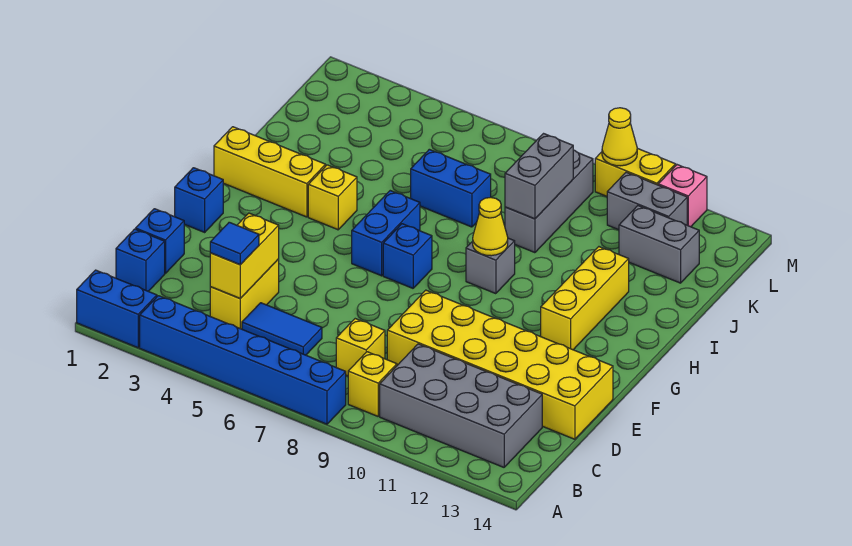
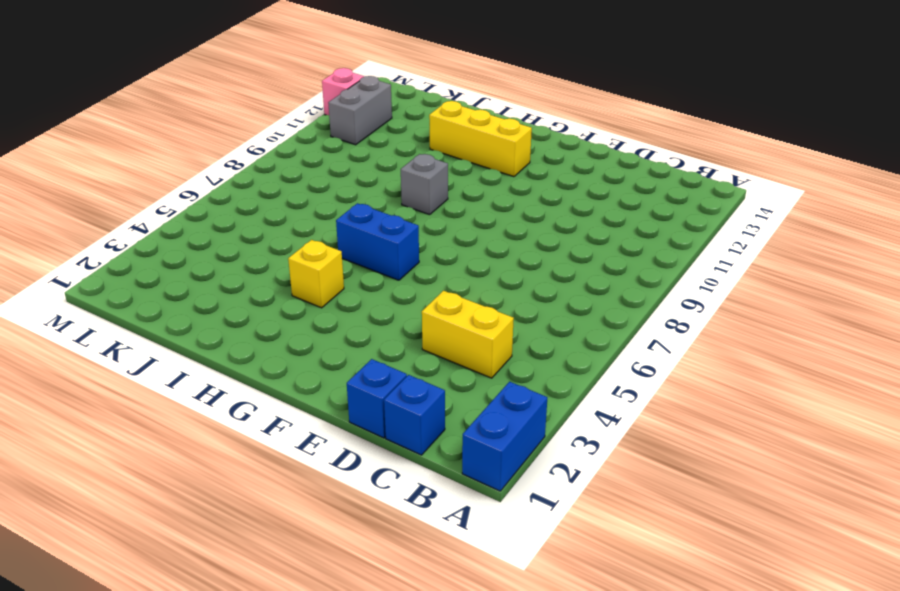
none -> blue 1x6 brick [140,296,346,424]
none -> yellow 1x1 brick [348,352,397,416]
none -> grey 2x4 brick [380,344,542,467]

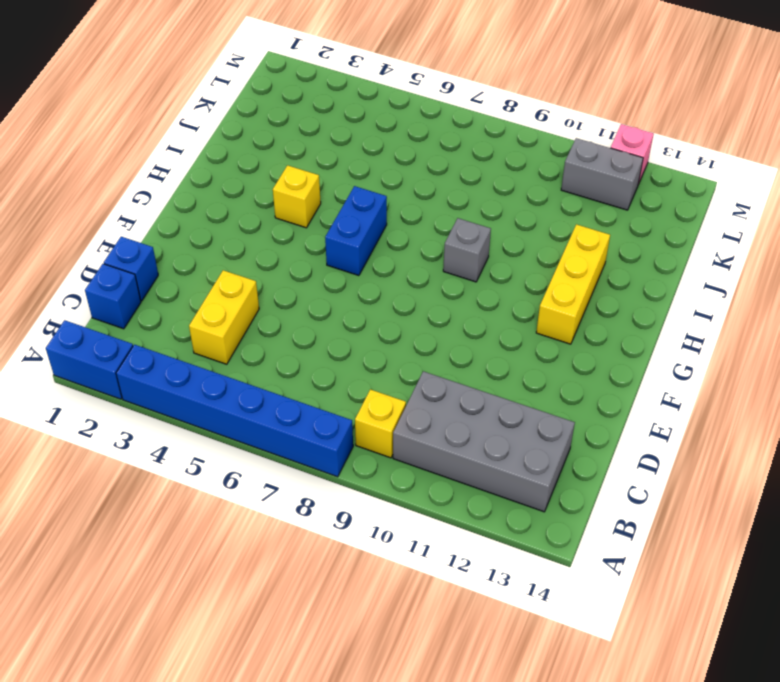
none -> blue 1x2 tile [242,303,322,355]
none -> yellow 1x1 brick [336,319,385,376]
none -> yellow 2x6 brick [387,290,613,439]

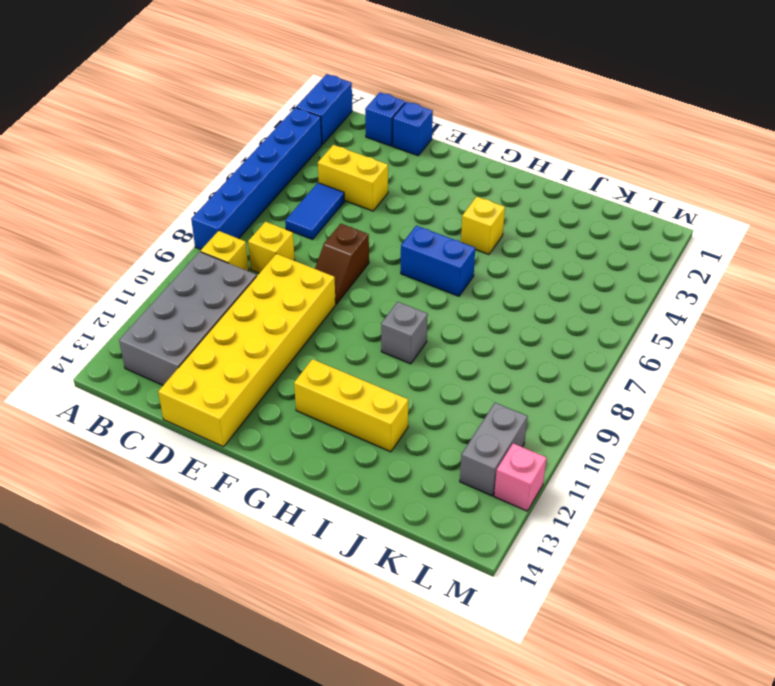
brown 1x2 slope [315,224,369,304] -> none
none -> blue 1x1 brick [175,168,223,232]
none -> blue 1x1 brick [383,224,432,288]
none -> yellow 1x3 brick [214,127,326,217]

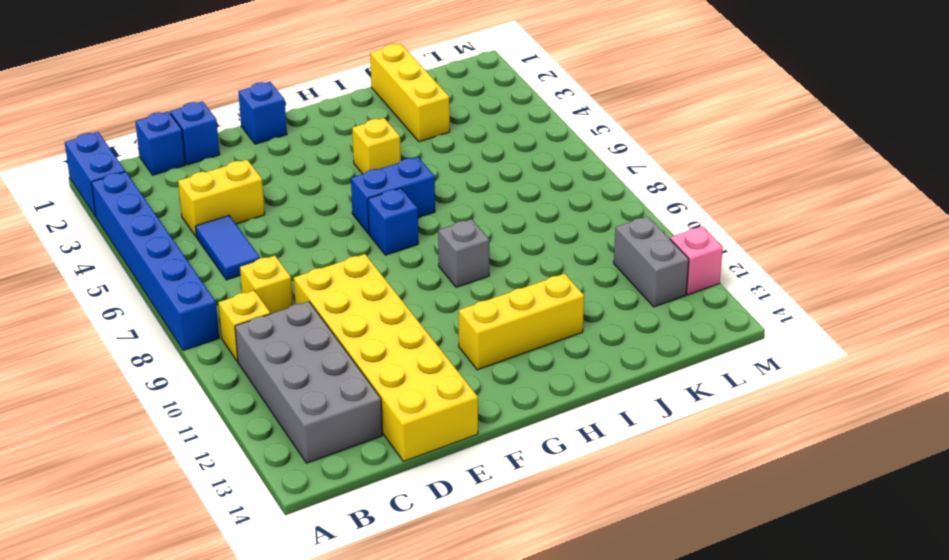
yellow 1x3 brick [370,44,450,142] -> yellow 1x3 brick moved to [214,127,326,217]
none -> blue 1x2 brick [411,149,491,227]
none -> grey 1x3 brick [505,150,593,253]
none -> grey 1x2 brick [619,206,699,283]

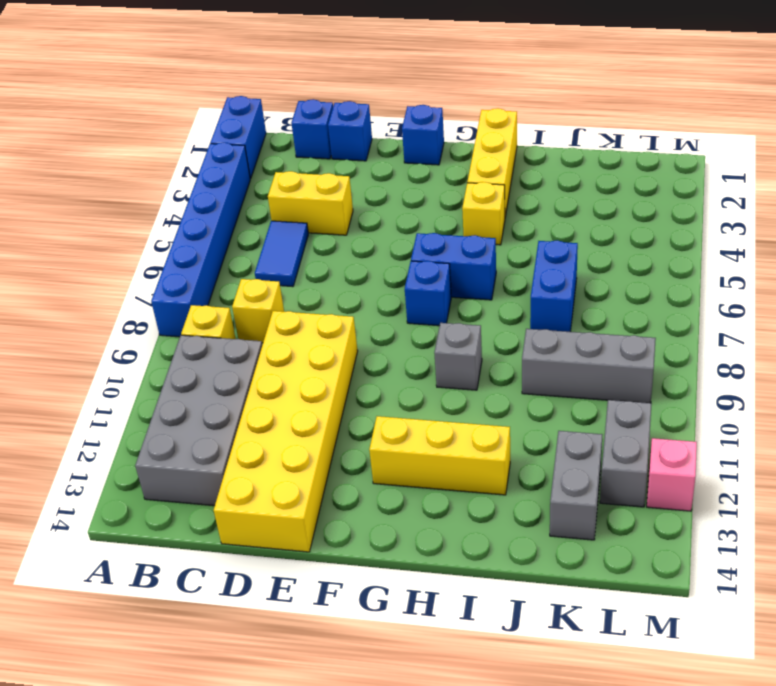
none -> yellow 1x2 brick [595,148,676,196]
none -> yellow 1x2 brick [210,213,279,298]
none -> yellow 1x1 cone [473,197,508,256]

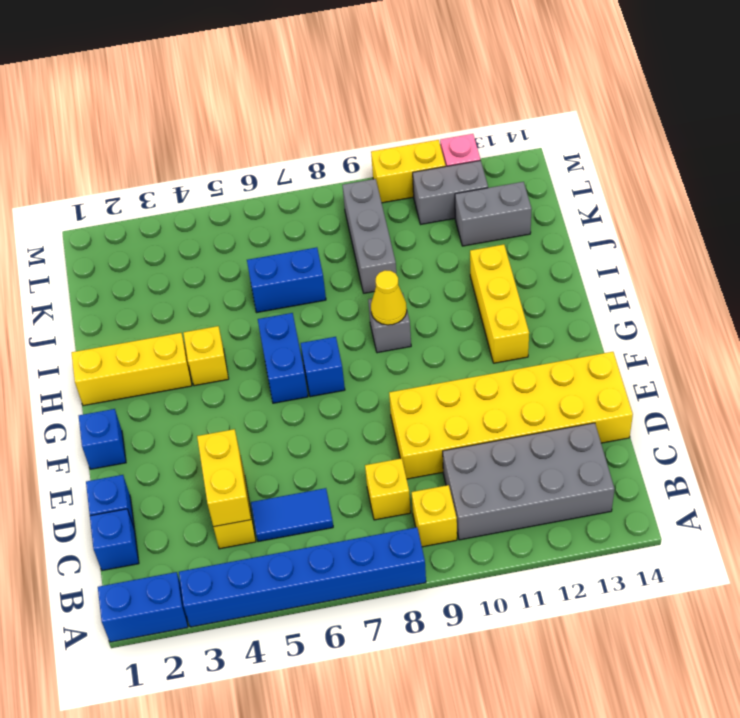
none -> grey 1x2 brick [505,134,573,219]
none -> yellow 1x1 cone [602,108,637,166]
none -> blue 1x1 tile [210,222,259,265]

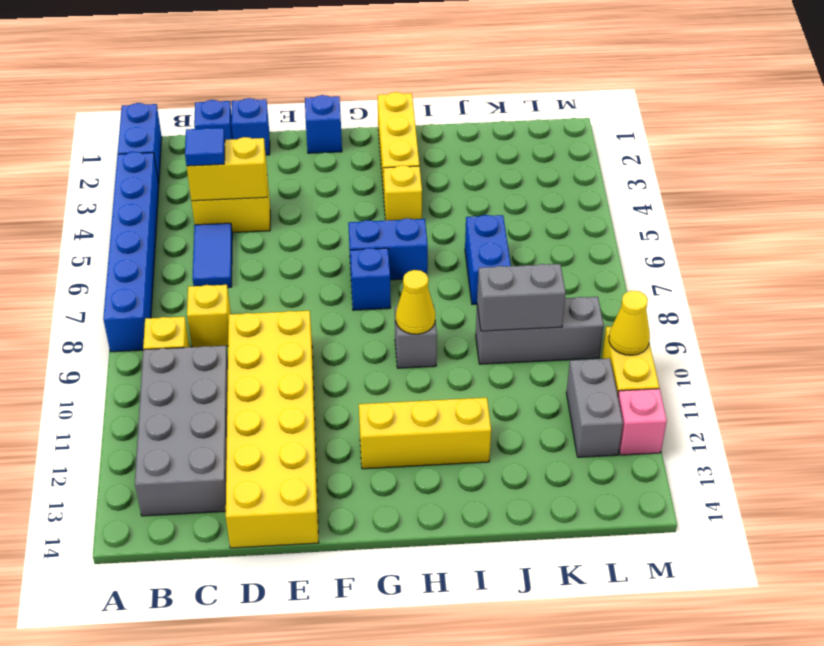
none -> grey 1x2 brick [619,206,699,283]

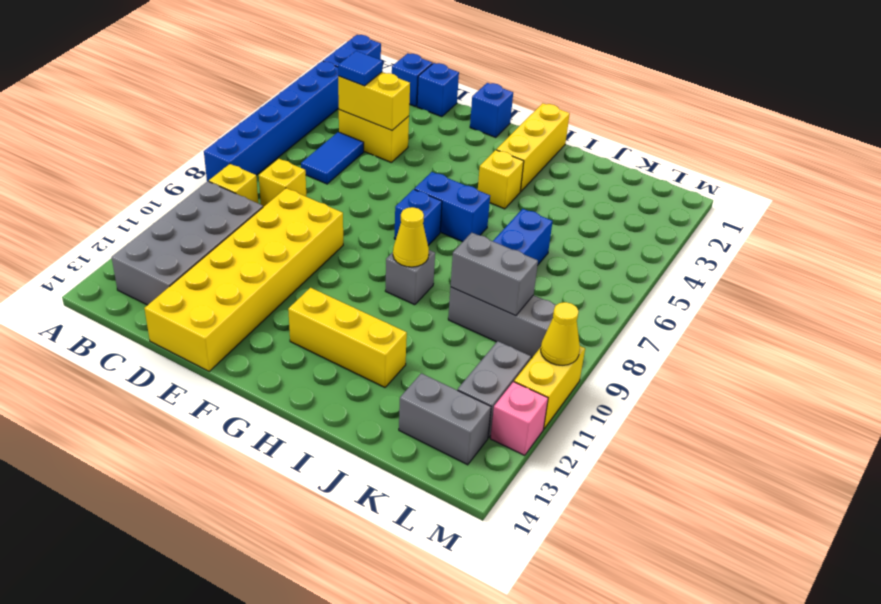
grey 1x2 brick [399,373,491,465] -> grey 1x2 brick turned to [619,206,699,283]

